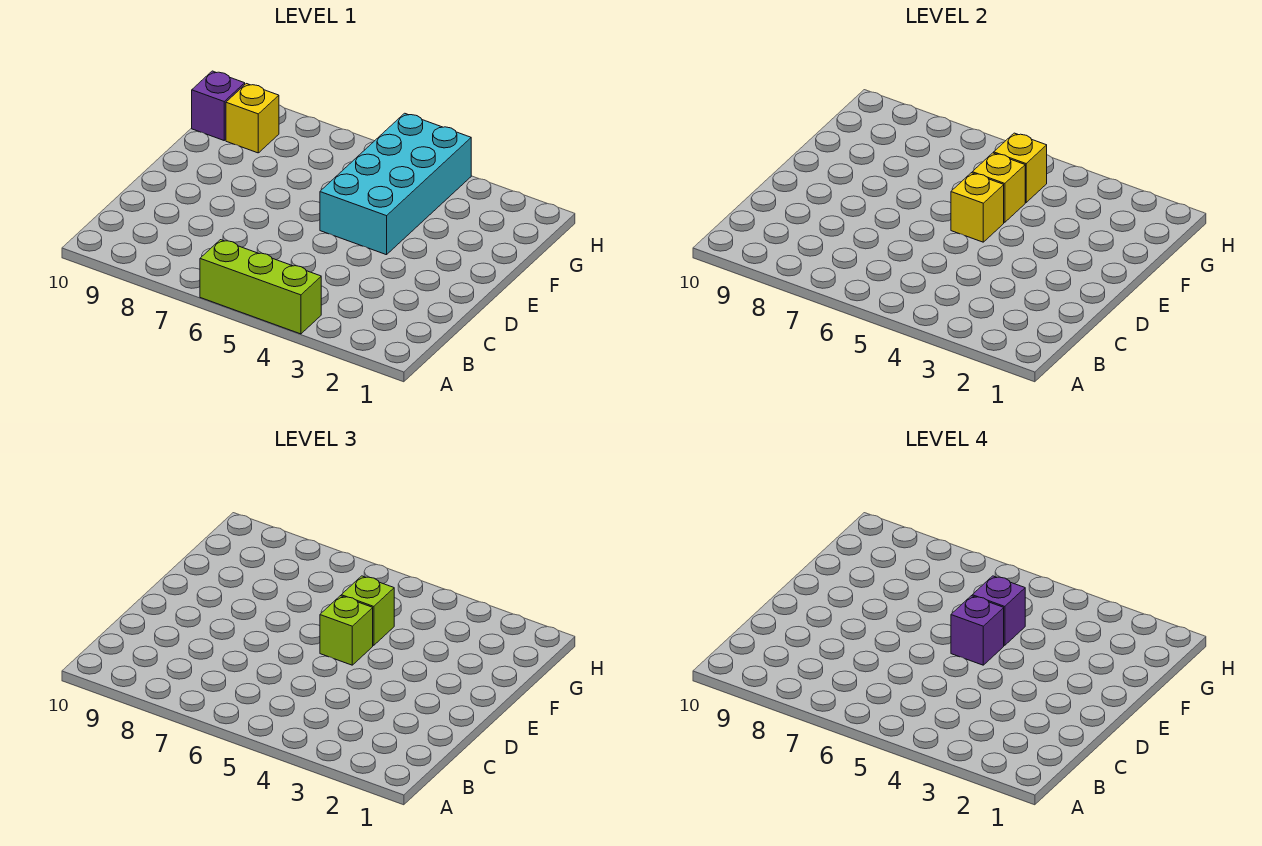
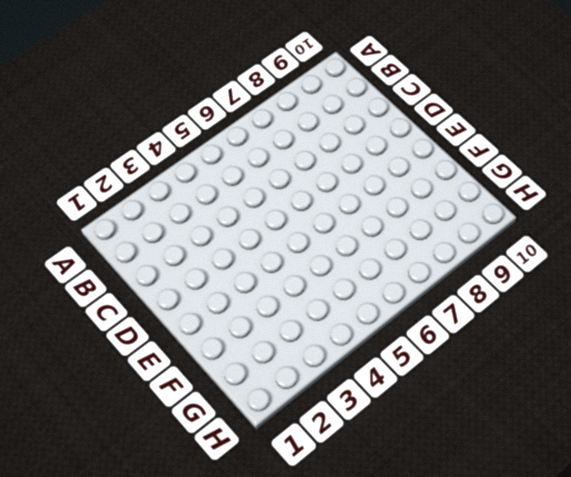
none -> lime 1x3 brick [200,240,321,334]
none -> cyan 2x4 brick [320,113,471,255]

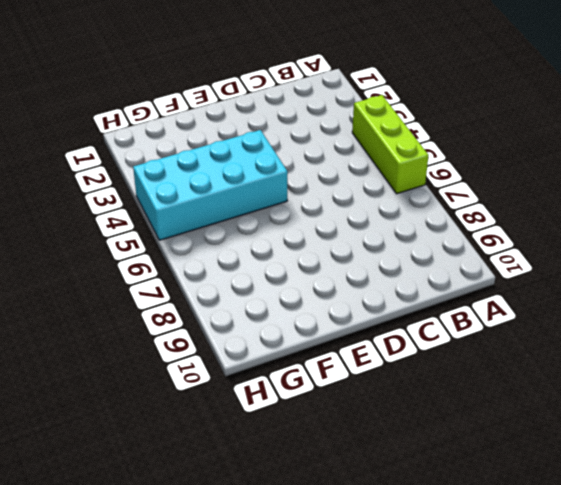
none -> yellow 1x1 brick [226,84,279,153]
none -> purple 1x1 brick [192,71,245,140]

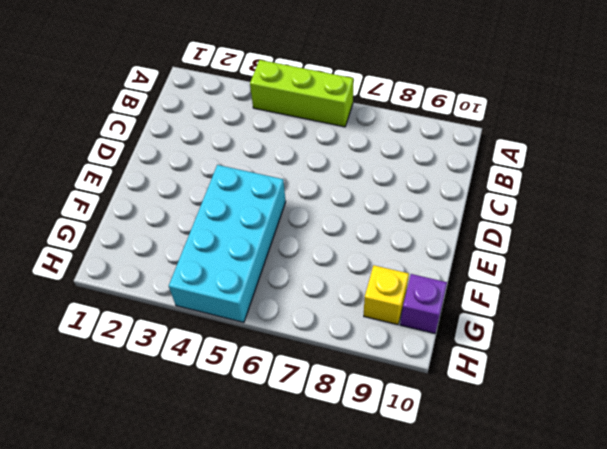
none -> yellow 1x1 brick [951,173,1004,242]
none -> yellow 1x1 brick [972,153,1025,222]

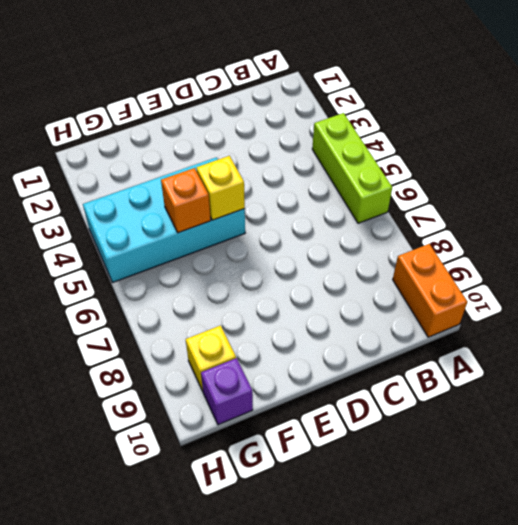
orange 1x2 brick [393,244,467,337] -> none
orange 1x1 brick [161,168,211,233] -> yellow 1x1 brick [972,153,1025,222]
none -> yellow 1x1 brick [994,133,1047,203]
none -> lime 1x1 brick [320,596,373,665]

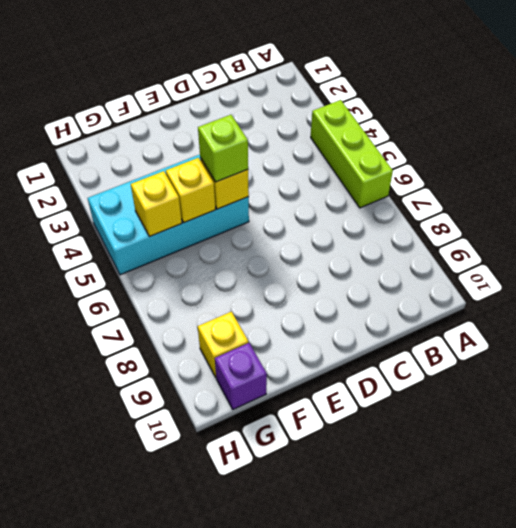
none -> lime 1x1 brick [341,576,394,645]
none -> purple 1x1 brick [951,596,1004,665]

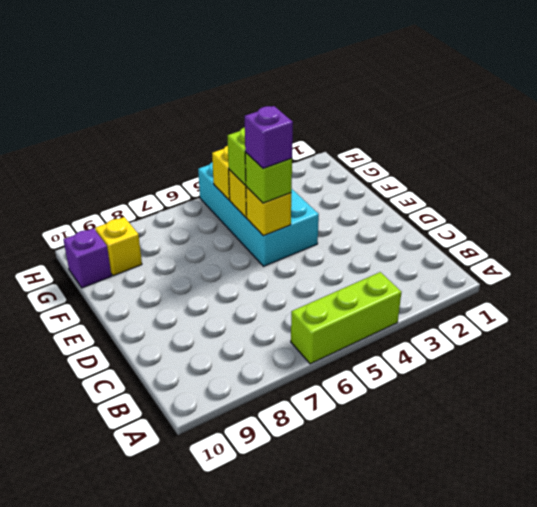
none -> purple 1x1 brick [972,576,1025,645]

